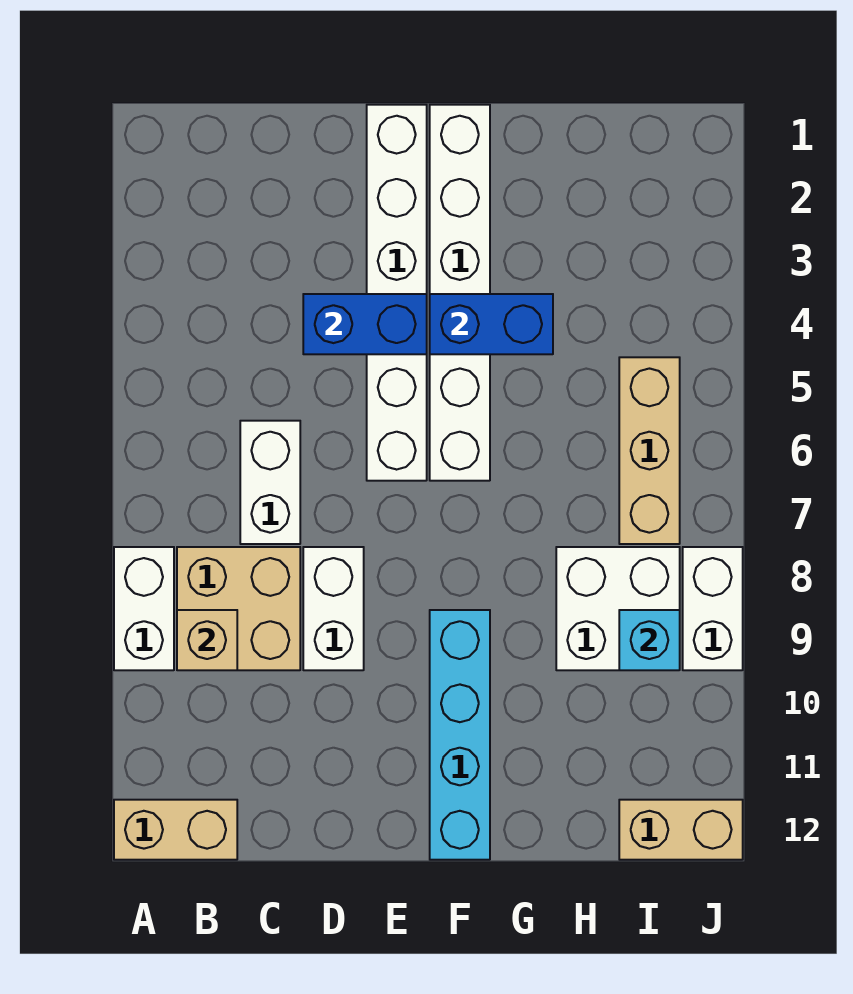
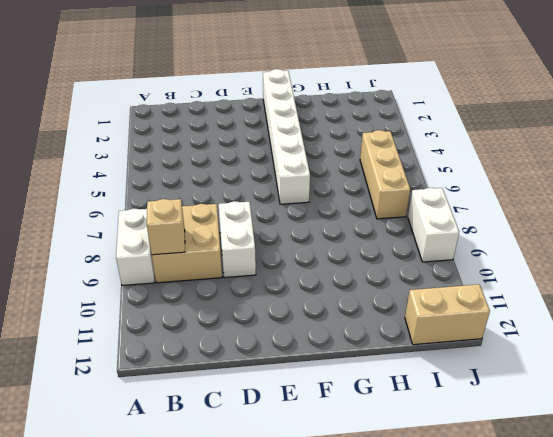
none -> tan 1x2 brick [114,800,237,860]
none -> white 1x2 brick [240,421,300,544]
none -> white 1x6 brick [367,105,427,481]

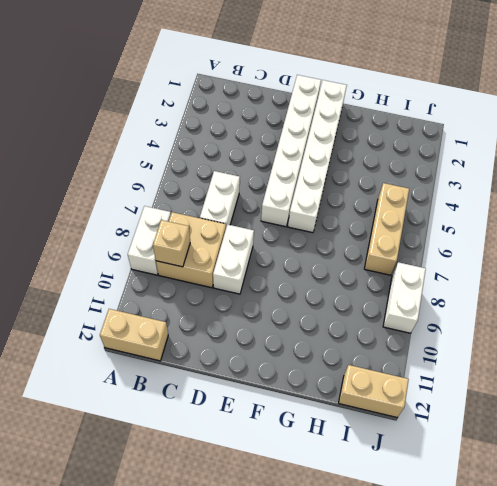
none -> cyan 1x4 brick [430,610,490,860]
none -> white 2x2 brick [556,547,680,670]
none -> blue 1x2 brick [303,294,427,354]

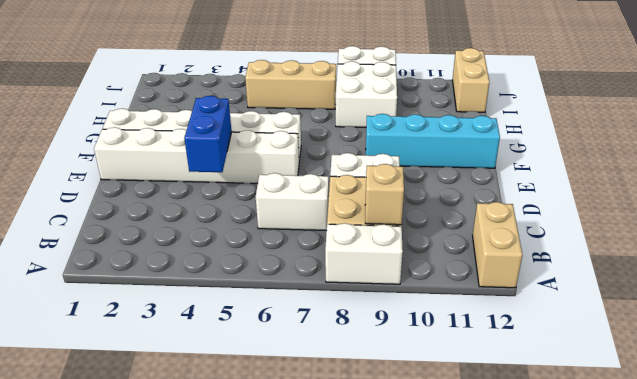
none -> blue 1x2 brick [430,294,553,354]
none -> cyan 1x1 brick [619,610,680,670]

